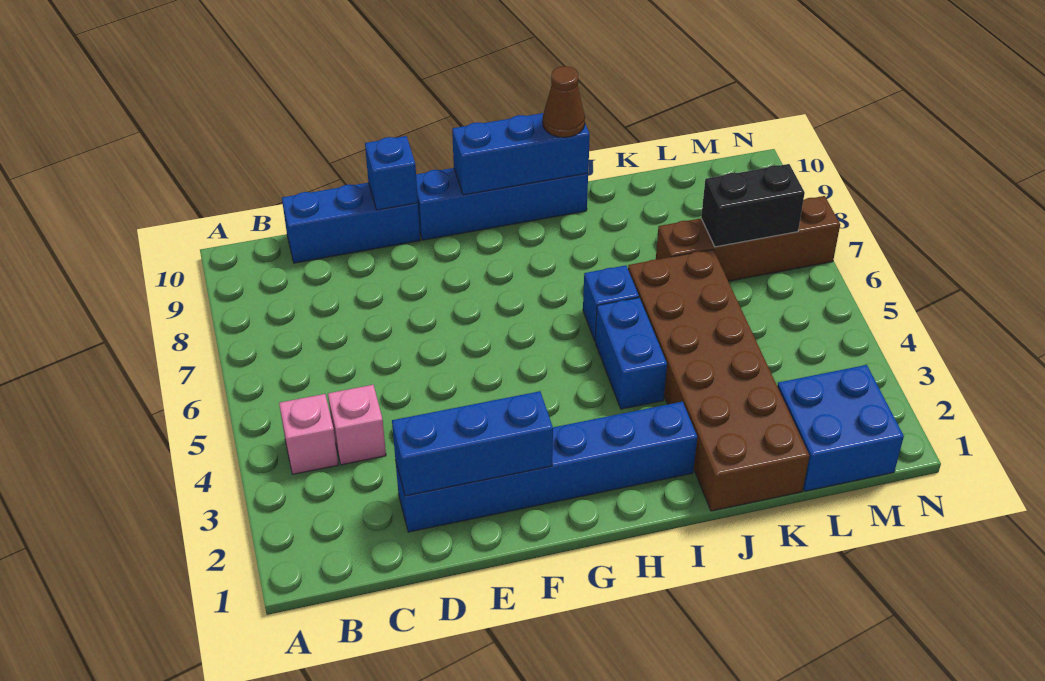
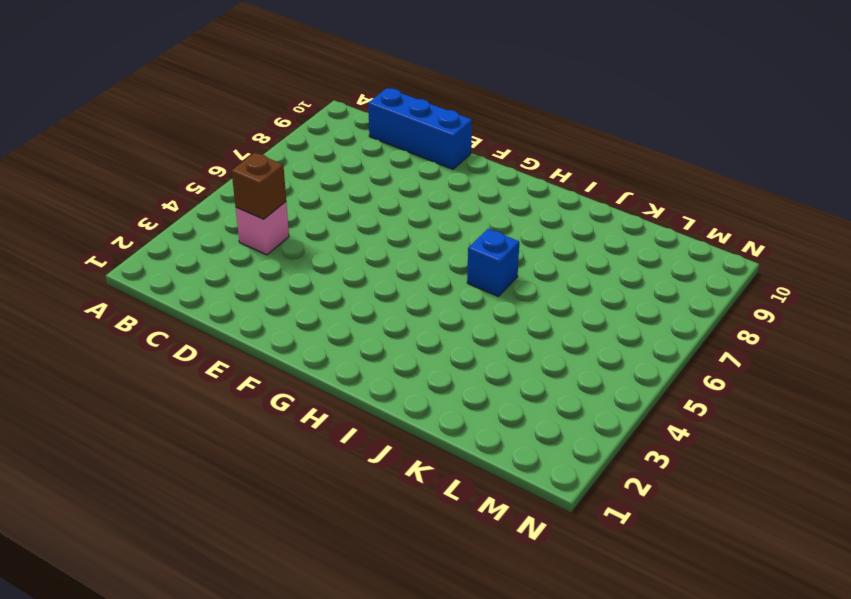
brown 1x1 brick [232,153,286,219] -> none
none -> pink 1x1 brick [279,394,338,474]
none -> blue 1x6 brick [396,402,697,532]
none -> blue 1x4 brick [416,168,588,240]

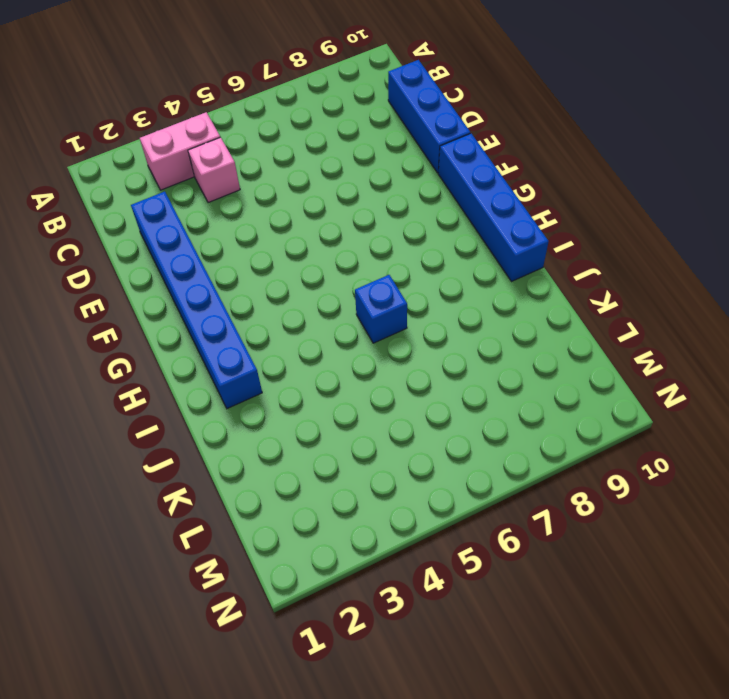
pink 1x2 brick [140,112,220,190] -> pink 1x1 brick [279,394,338,474]
none -> blue 1x2 brick [595,298,667,409]
none -> brown 2x6 brick [628,249,809,511]
none -> brown 1x4 brick [656,196,840,281]

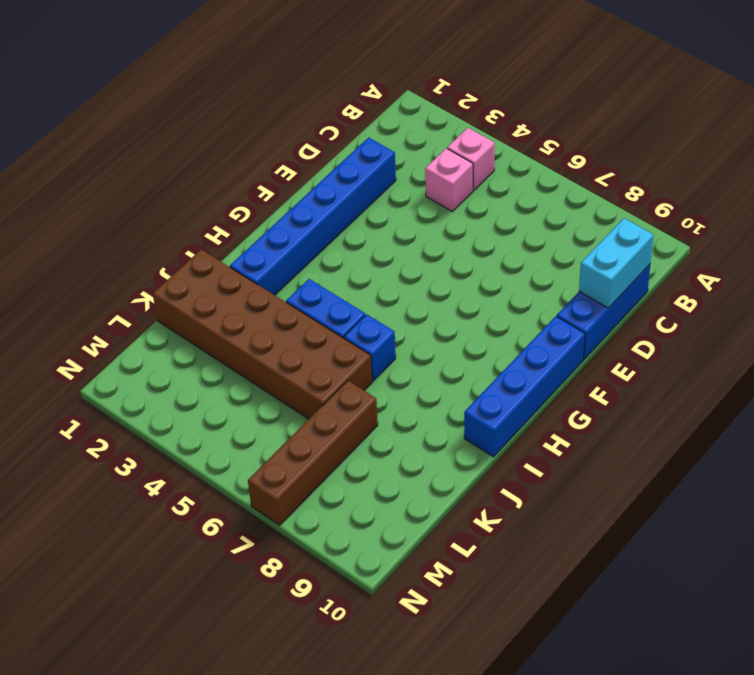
cyan 1x2 brick [579,218,653,308] -> none
none -> blue 2x2 brick [777,365,904,491]
none -> blue 1x3 brick [392,391,553,496]
none -> blue 1x1 brick [365,136,418,210]

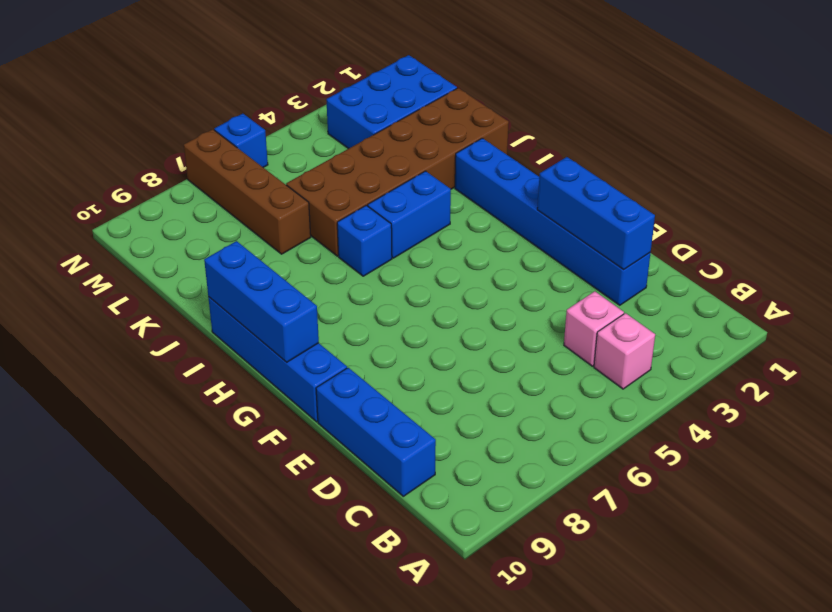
blue 2x3 brick [326,55,457,149] -> blue 2x2 brick [777,365,904,491]
blue 1x1 brick [214,114,268,168] -> blue 1x1 brick moved to [365,136,418,210]
none -> black 1x2 brick [701,164,805,247]
none -> brown 1x1 cone [543,66,585,137]

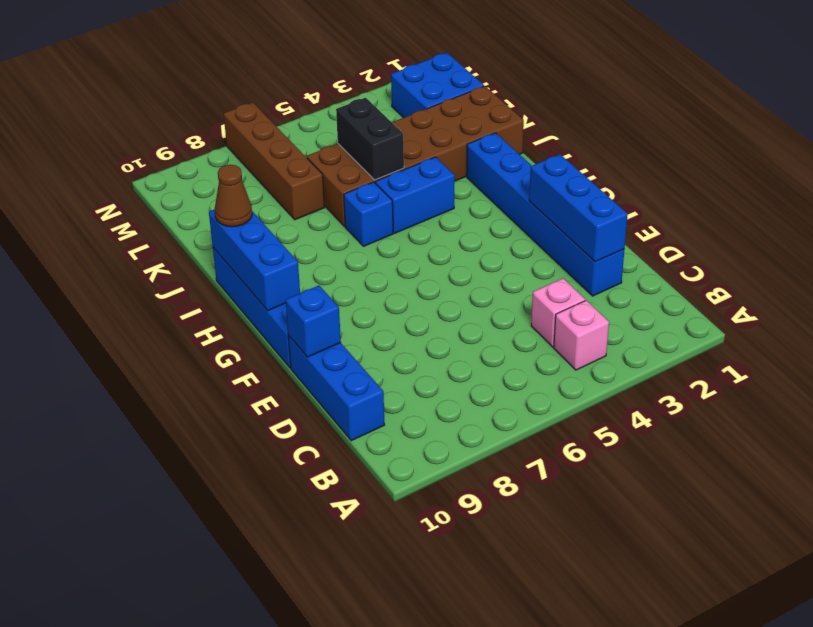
black 1x2 brick [336,98,404,180] -> black 1x2 brick moved to [701,164,805,247]

